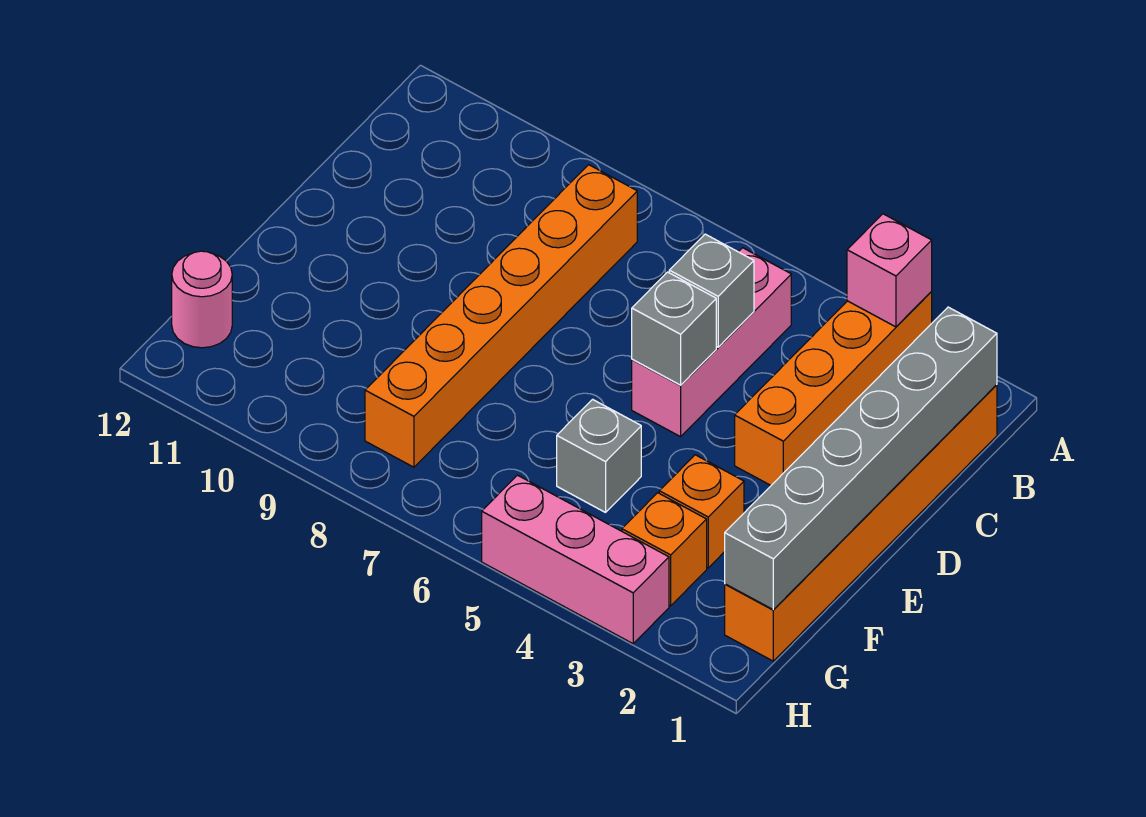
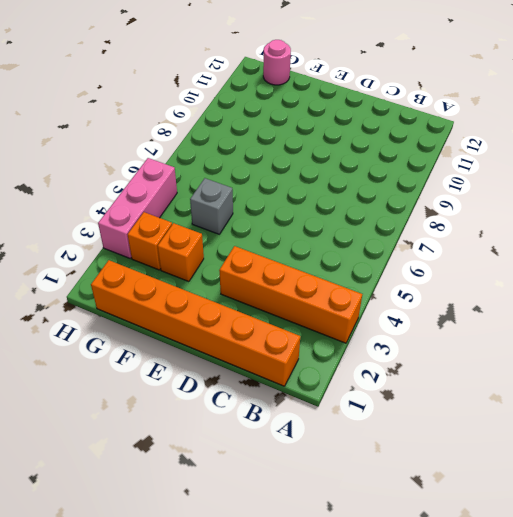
none -> pink 1x3 brick [632,248,791,437]
none -> orange 1x6 brick [365,165,637,467]
none -> pink 1x1 brick [847,214,932,327]

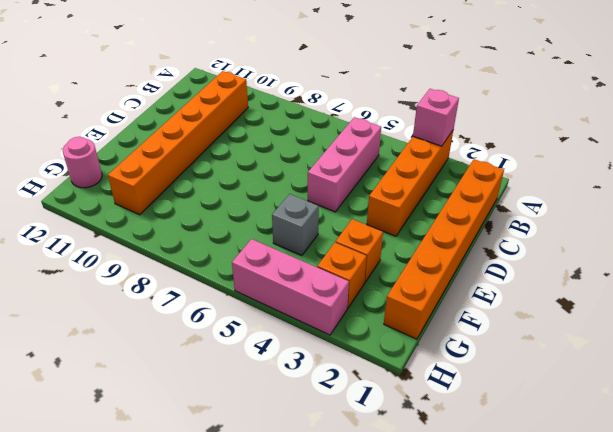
orange 1x6 brick [108,71,248,215] -> orange 1x6 brick moved to [365,165,637,467]
none -> grey 1x6 brick [725,307,997,610]
none -> grey 1x1 brick [669,234,754,347]
none -> grey 1x1 brick [632,272,716,385]

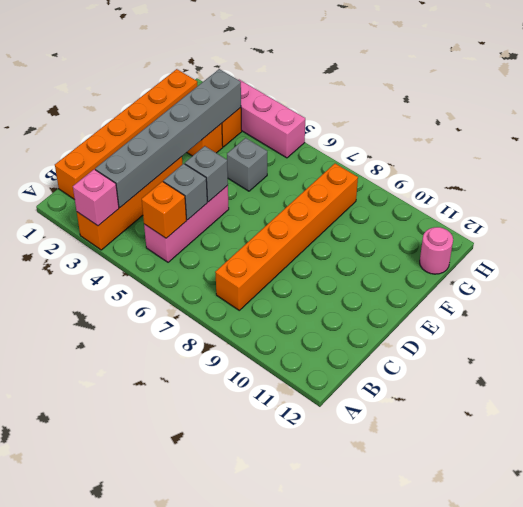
grey 1x6 brick [95,69,241,207] -> grey 1x6 brick moved to [725,307,997,610]
orange 1x1 brick [142,181,187,238] -> none

